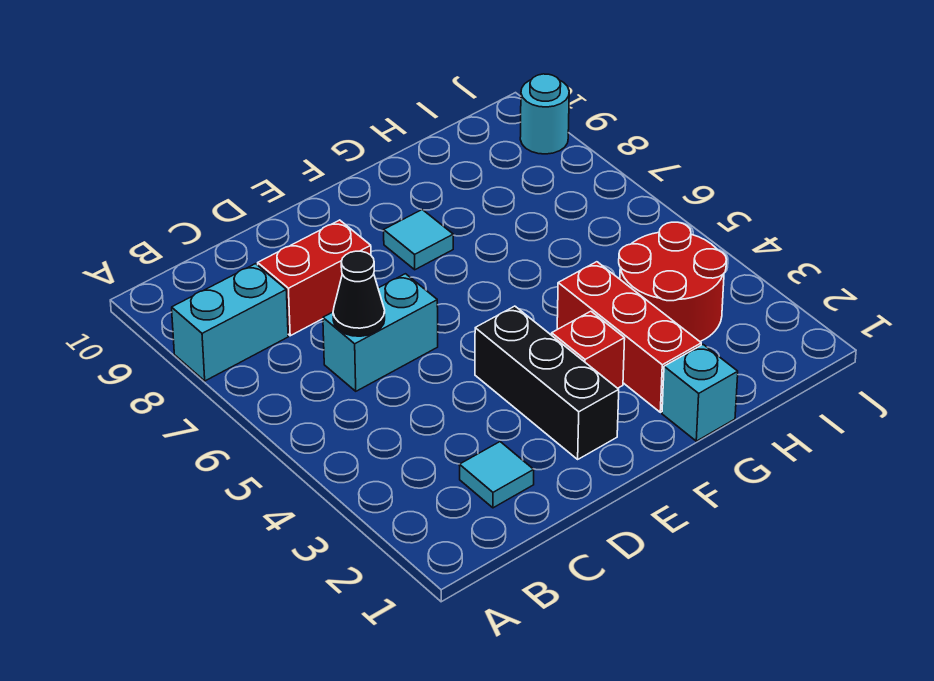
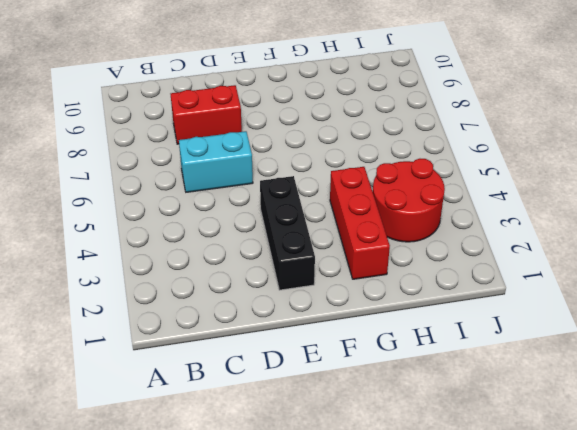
none -> cyan 1x2 brick [172,264,288,381]
none -> cyan 1x1 tile [459,442,534,508]
none -> red 1x1 brick [552,311,625,388]

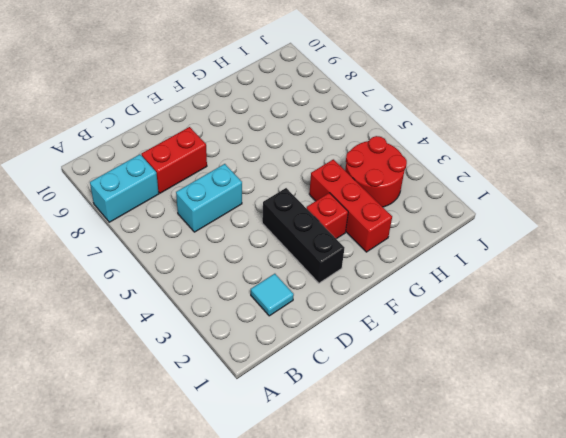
none -> cyan 1x1 tile [384,210,453,270]
none -> cyan 1x1 brick [662,345,738,441]
none -> cyan 1x1 round brick [520,74,569,154]

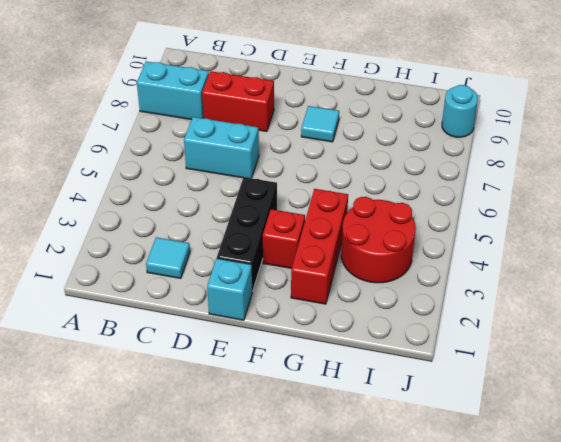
cyan 1x1 brick [207,258,252,320] -> cyan 1x1 brick moved to [662,345,738,441]
none -> black 1x1 cone [333,251,385,336]

